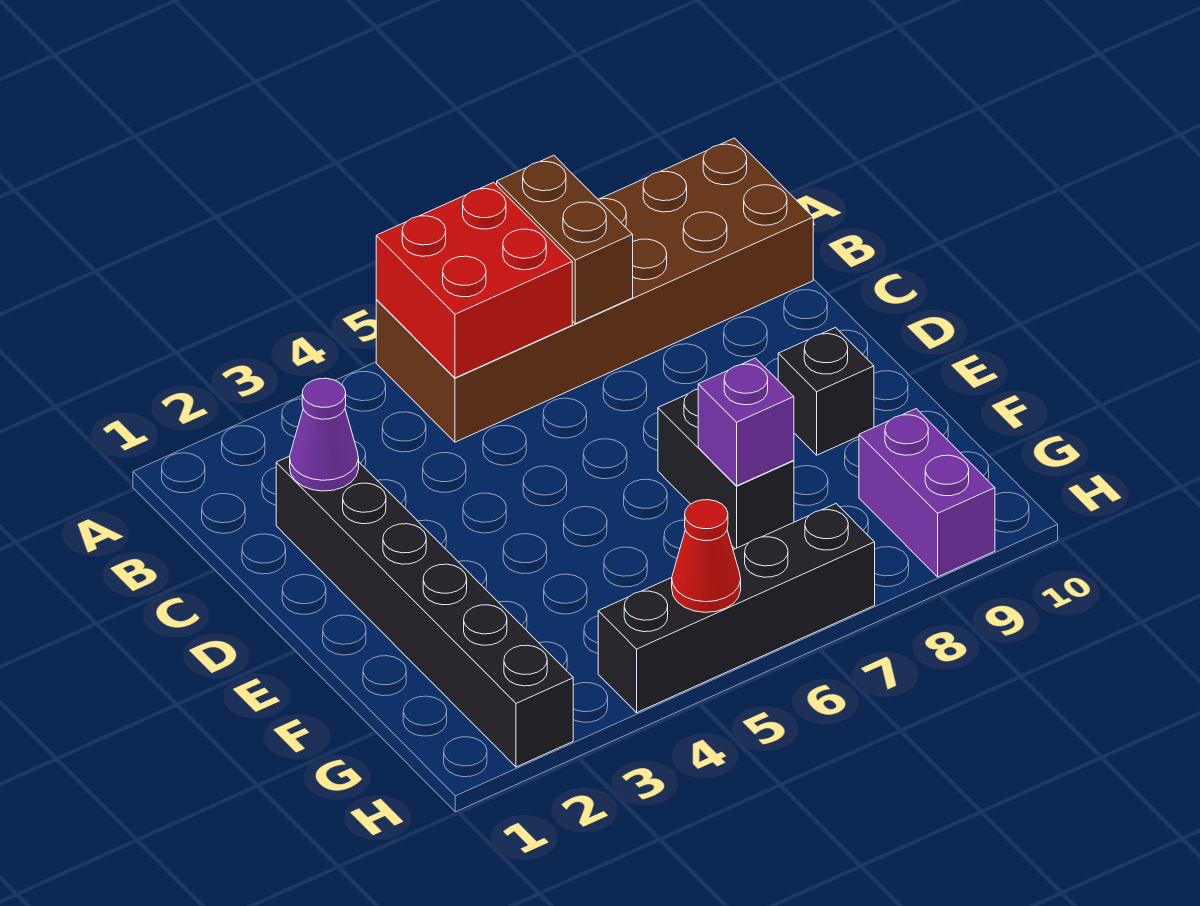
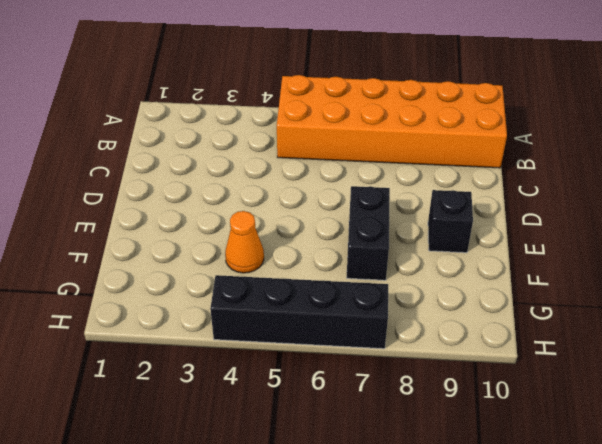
orange 2x6 brick [277,75,507,168] -> brown 2x6 brick [376,138,813,442]
orange 1x1 cone [225,211,264,273] -> none
none -> black 1x6 brick [276,456,573,767]
none -> purple 1x2 brick [859,409,995,577]

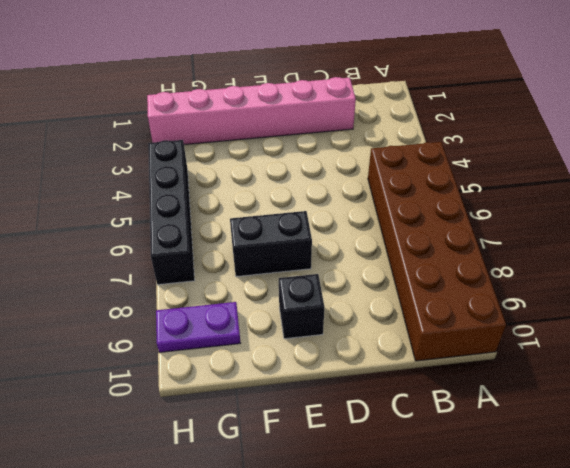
pink 1x6 brick [147,77,356,145] -> black 1x6 brick [276,456,573,767]
purple 1x2 plate [156,302,240,352] -> purple 1x2 brick [859,409,995,577]
none -> red 2x2 brick [376,182,572,378]
none -> brown 1x2 brick [497,155,633,324]

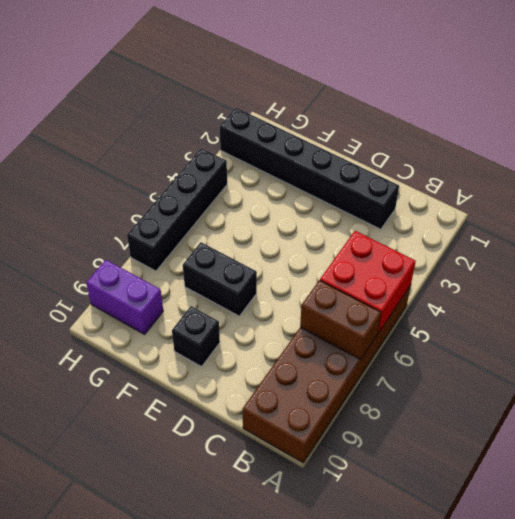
none -> purple 1x1 cone [290,378,359,491]
none -> purple 1x1 brick [698,358,794,486]

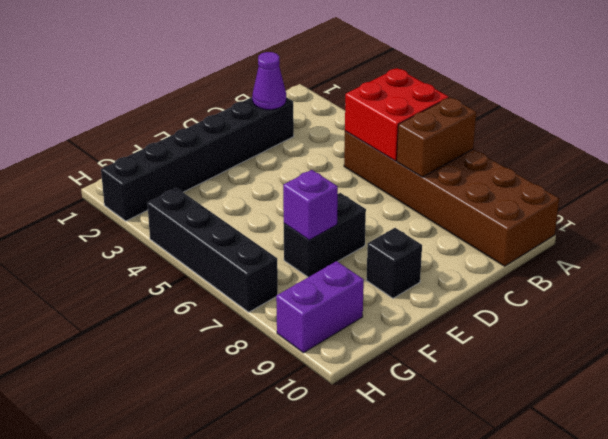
none -> red 1x1 cone [672,500,741,612]

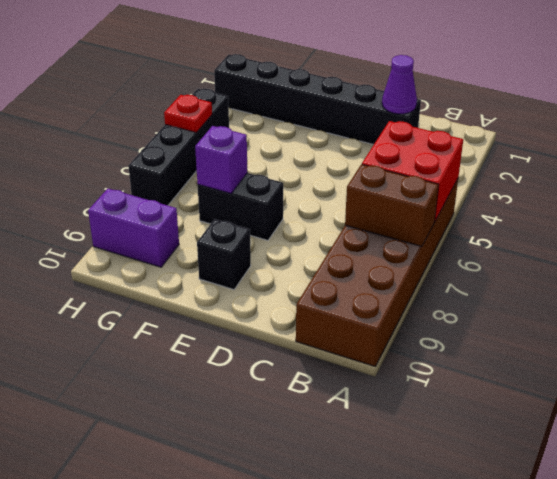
red 1x1 plate [164,95,212,133] -> red 1x1 cone [672,500,741,612]

